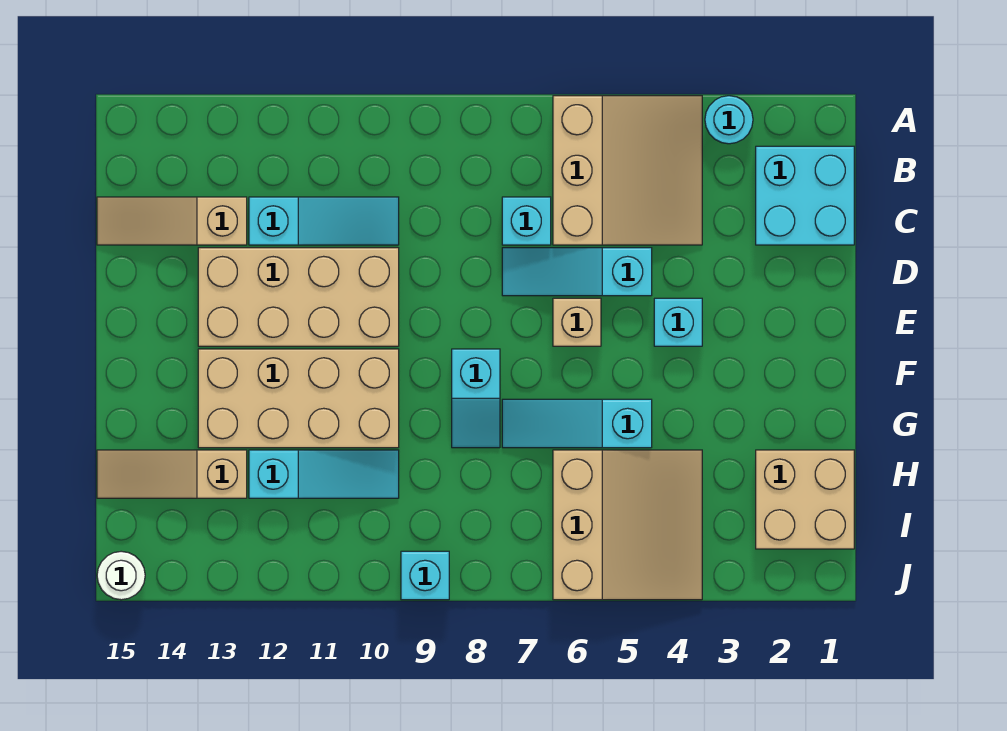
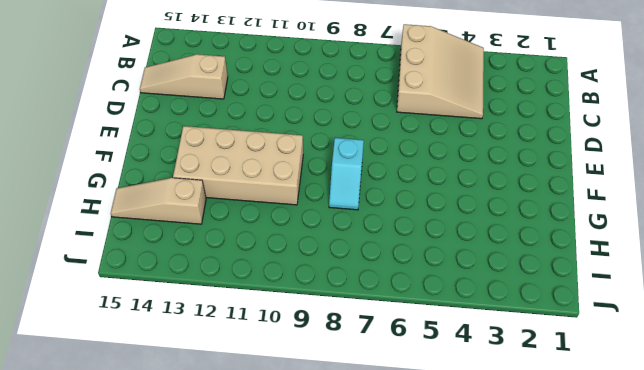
none -> cyan 1x1 round brick [705,96,753,144]
none -> cyan 2x2 brick [756,146,854,245]
none -> cyan 1x1 brick [502,197,551,245]

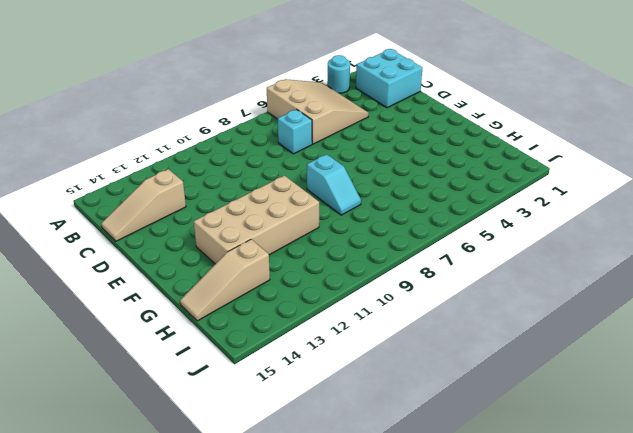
none -> cyan 1x3 slope [249,197,399,245]
none -> cyan 1x3 slope [502,248,652,296]
none -> tan 2x4 brick [198,248,399,346]

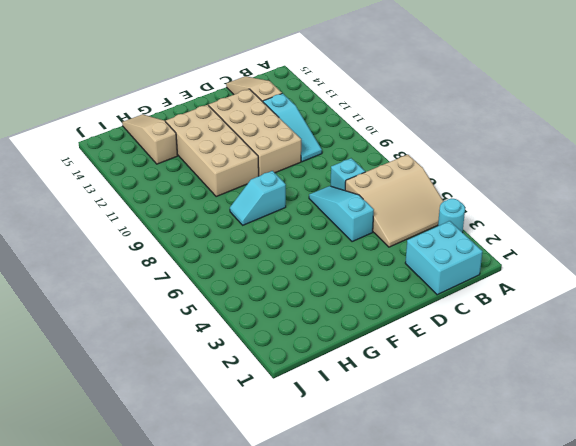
none -> cyan 1x1 brick [654,298,702,346]
none -> tan 1x1 brick [553,298,601,346]
none -> cyan 1x3 slope [502,399,652,448]

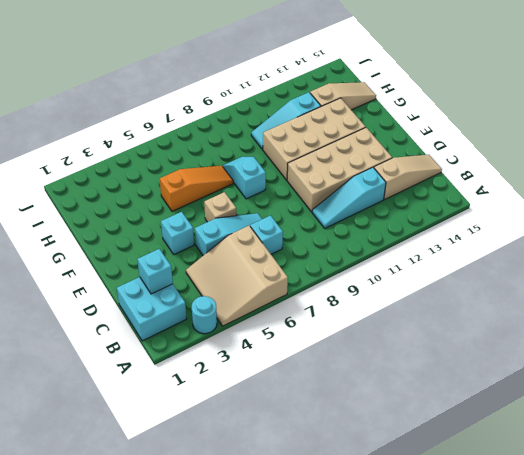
cyan 1x1 brick [137,249,173,294] -> cyan 1x1 brick moved to [401,551,449,600]
orange 1x3 slope [160,166,233,211] -> cyan 1x3 slope [502,399,652,448]
none -> tan 2x2 brick [756,450,854,549]
none -> tan 3x3 slope [553,450,702,600]
none -> white 1x1 round brick [97,551,145,600]

